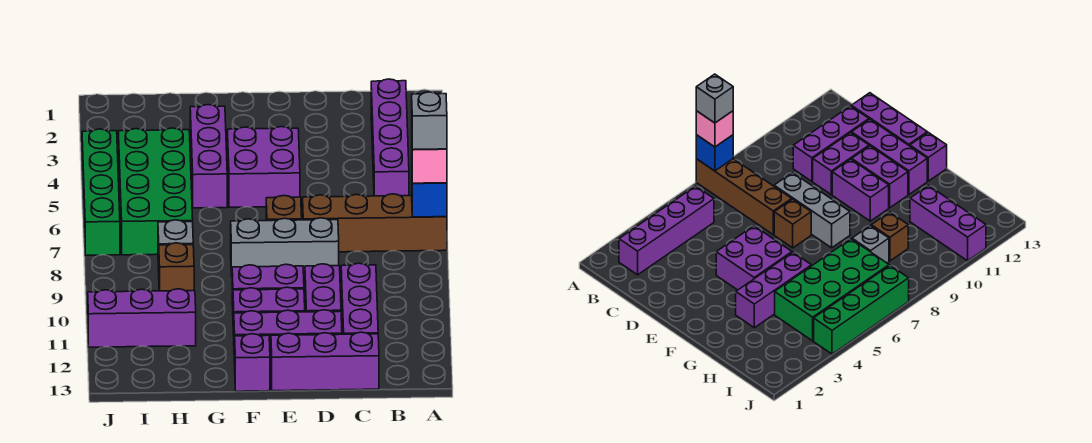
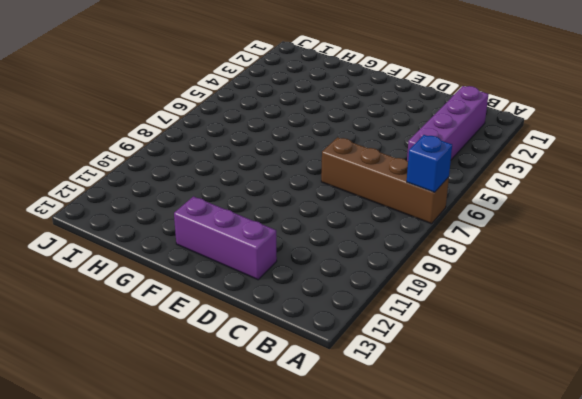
none -> purple 1x3 brick [341,263,378,334]
none -> purple 1x3 brick [271,332,379,391]
none -> grey 1x3 brick [231,218,339,276]

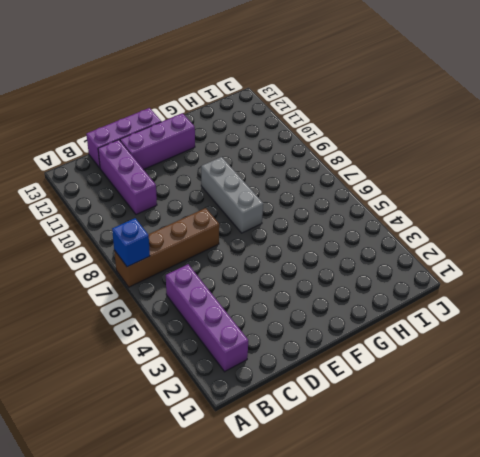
grey 1x3 brick [201,157,263,233] -> grey 1x3 brick turned to [231,218,339,276]
none -> purple 1x2 brick [305,264,341,312]
none -> purple 2x2 brick [227,127,300,207]
none -> brown 1x1 brick [266,195,302,221]

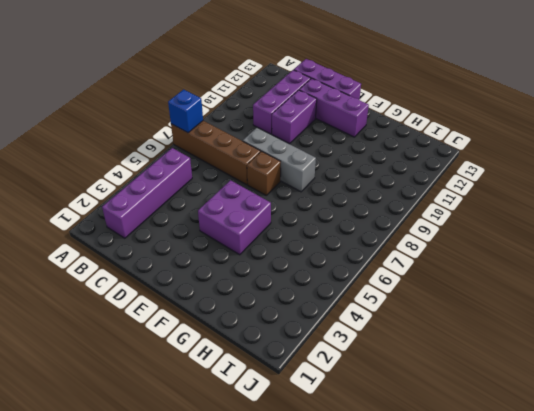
none -> purple 1x2 brick [232,264,304,306]
none -> purple 1x2 brick [233,287,305,335]
none -> purple 1x1 brick [235,334,270,391]

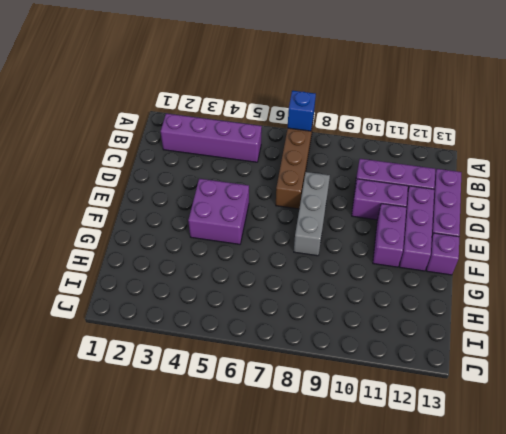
none -> brown 1x1 brick [266,195,302,221]
none -> purple 1x2 brick [232,264,304,306]
none -> purple 1x3 brick [190,105,227,208]

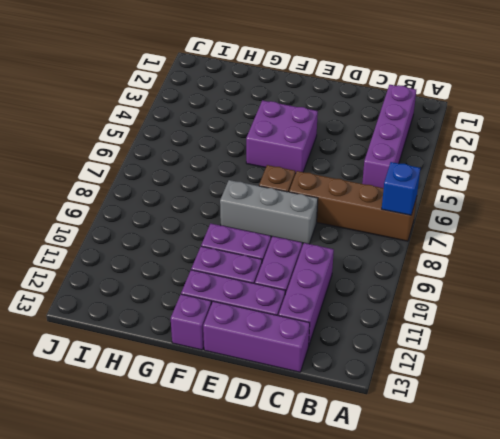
none -> purple 1x3 brick [190,105,227,208]
none -> green 2x4 brick [118,128,193,255]
none -> grey 1x1 brick [158,220,193,269]

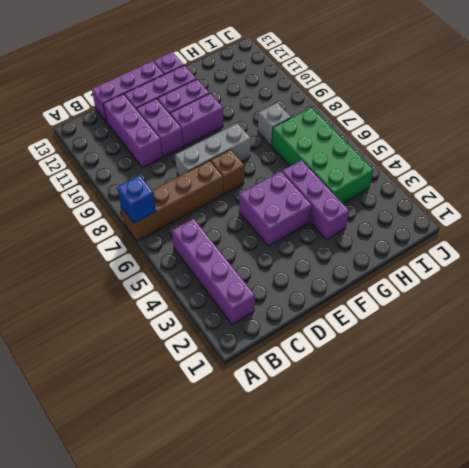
none -> brown 1x1 brick [159,243,194,291]
none -> purple 1x3 brick [88,289,196,347]
none -> green 1x4 brick [82,129,120,255]

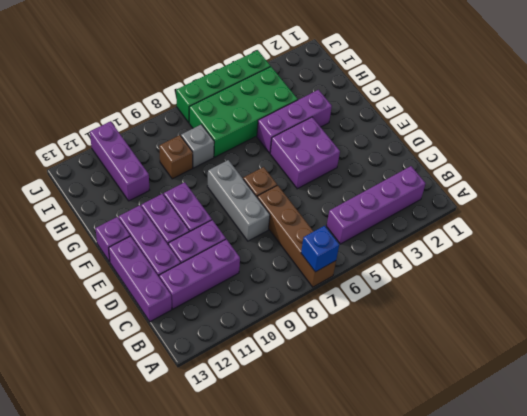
none -> pink 1x1 brick [412,149,447,183]
none -> grey 1x1 brick [412,92,447,150]

